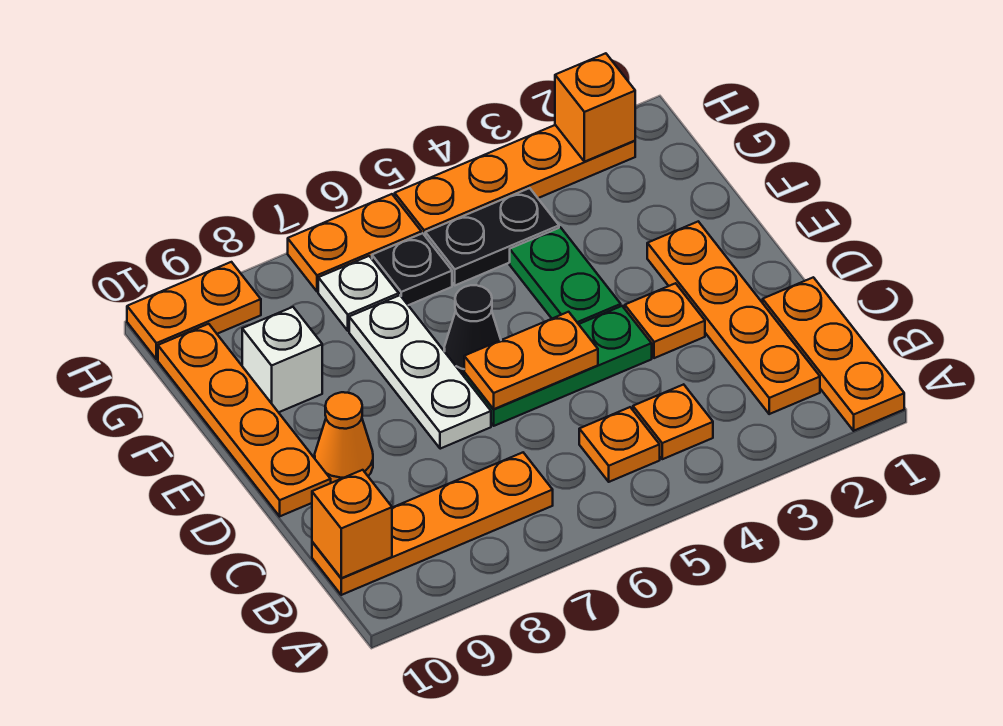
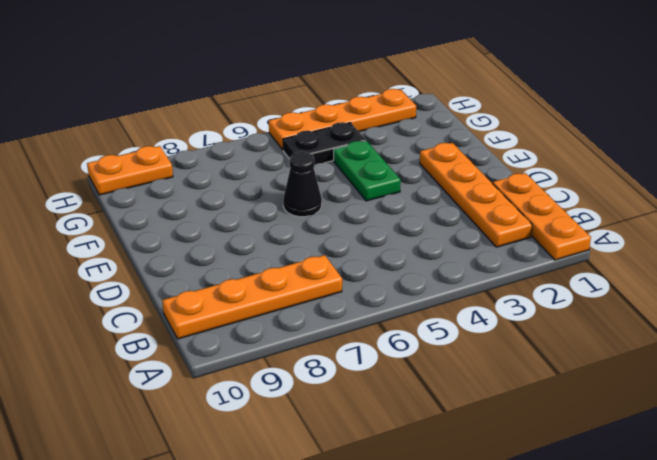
none -> orange 1x1 plate [633,384,713,459]
none -> orange 1x1 plate [579,407,660,482]
none -> orange 1x1 plate [625,283,705,358]

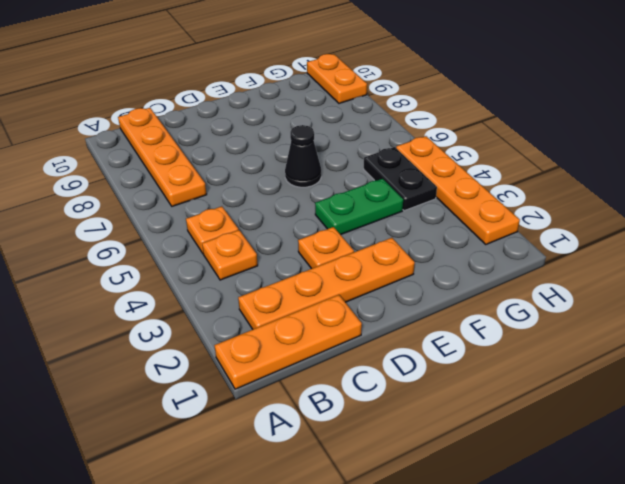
none -> green 1x3 plate [464,306,652,426]
none -> white 1x3 plate [349,295,491,449]
none -> orange 1x1 cone [315,392,373,483]

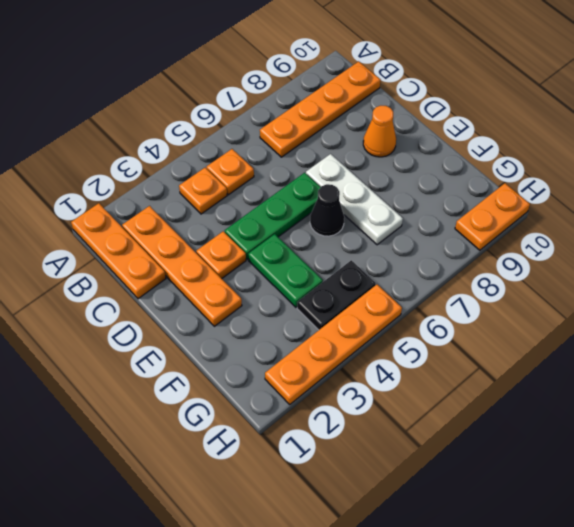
none -> orange 1x4 plate [158,324,331,516]
none -> white 1x1 brick [242,307,322,412]
none -> black 1x1 plate [372,233,452,305]

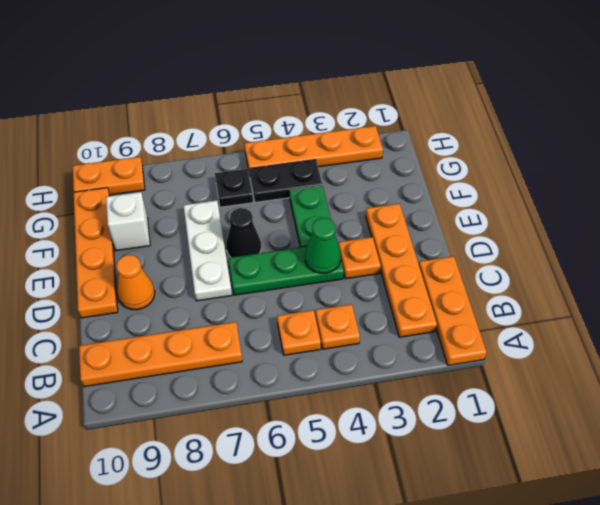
green 1x1 cone [305,218,341,273] -> none
none -> white 1x1 plate [318,256,399,331]
none -> orange 1x2 plate [288,194,421,291]
none -> orange 1x1 brick [312,470,392,578]

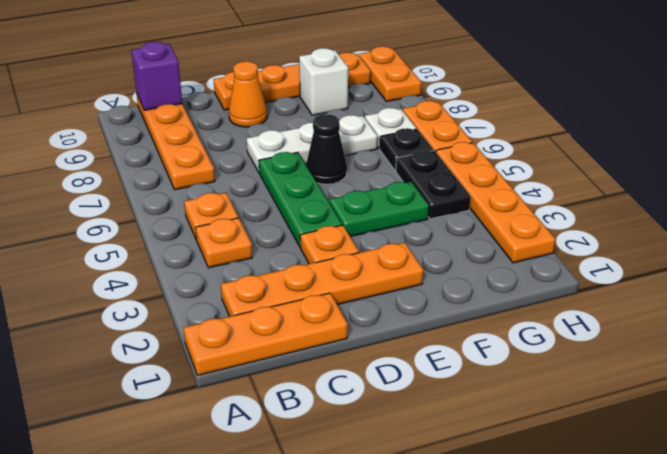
purple 1x1 brick [131,42,182,110] -> orange 1x1 brick [312,470,392,578]
none -> orange 1x2 plate [464,312,598,409]
none -> orange 1x1 brick [555,53,635,162]

